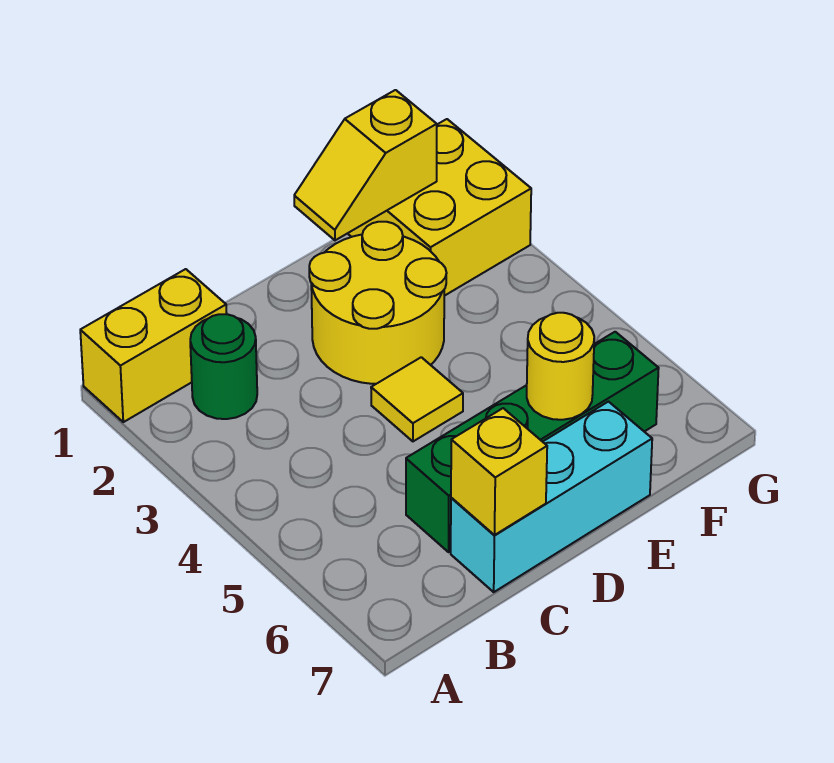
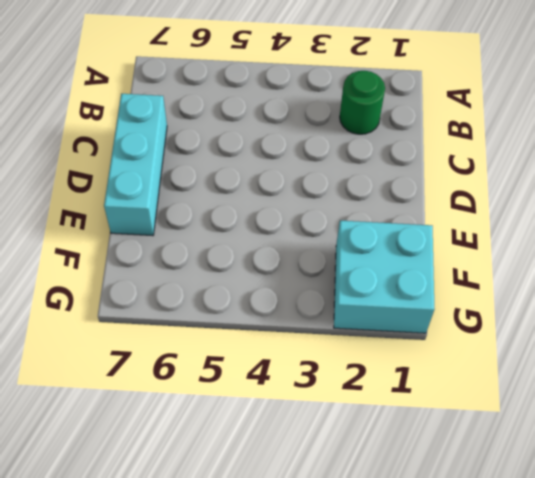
cyan 2x2 brick [334,220,434,333] -> yellow 2x2 brick [348,119,531,296]
none -> yellow 1x2 brick [80,269,227,422]
none -> green 1x4 brick [406,332,659,552]

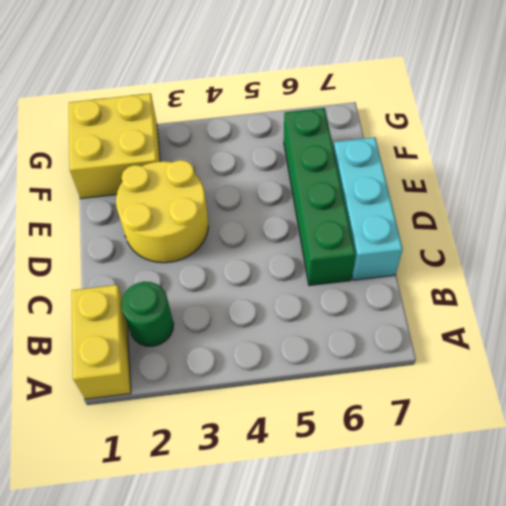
none -> yellow 1x1 tile [371,357,463,441]
none -> yellow 1x1 brick [451,408,547,535]

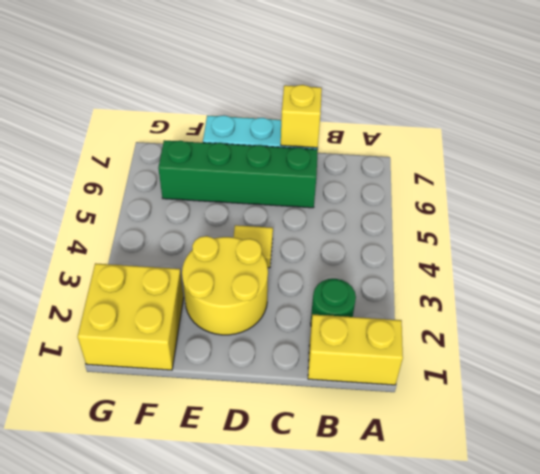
none -> yellow 1x2 slope [294,90,437,240]
none -> yellow 1x1 round brick [527,313,594,420]

